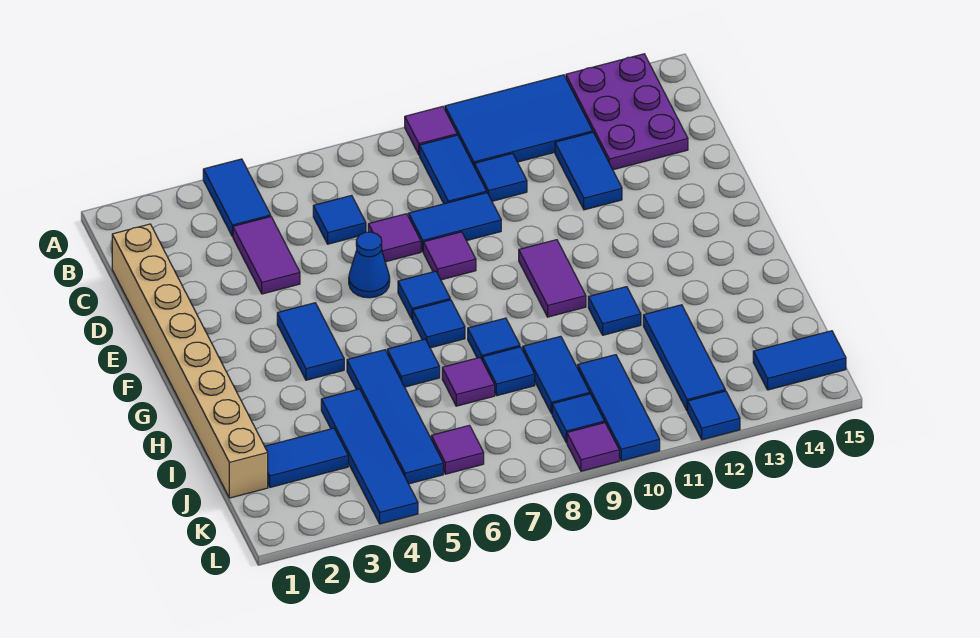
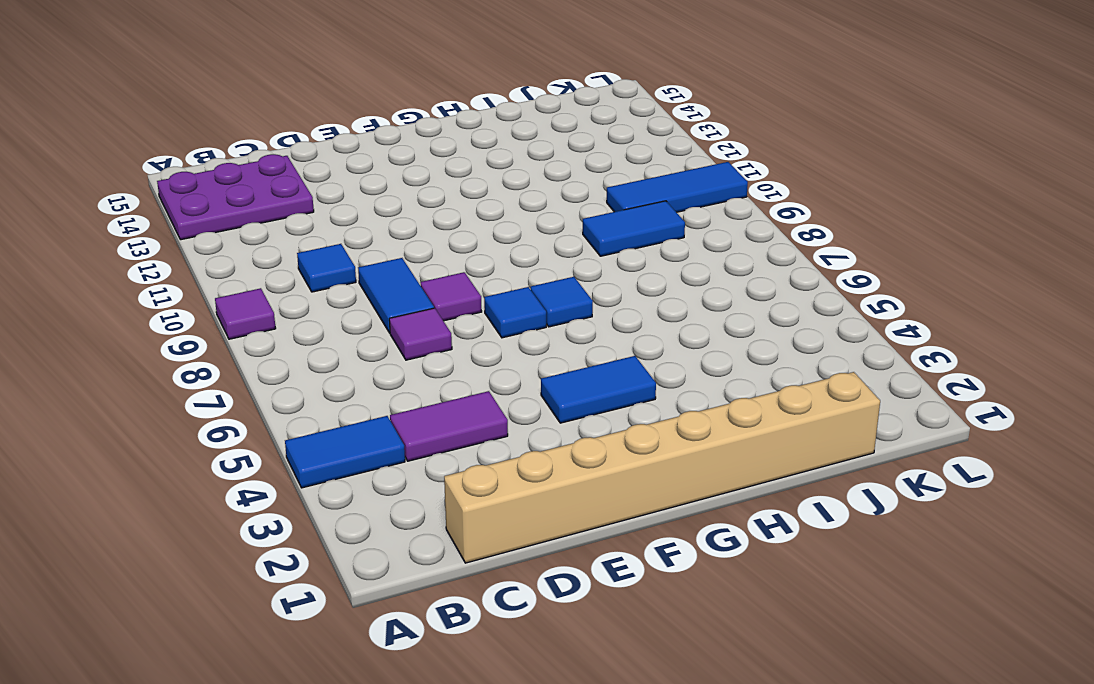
none -> blue 2x3 tile [445,75,593,167]
none -> blue 1x2 tile [420,135,487,204]
none -> blue 1x1 tile [313,195,366,244]
none -> blue 1x2 tile [555,132,622,210]

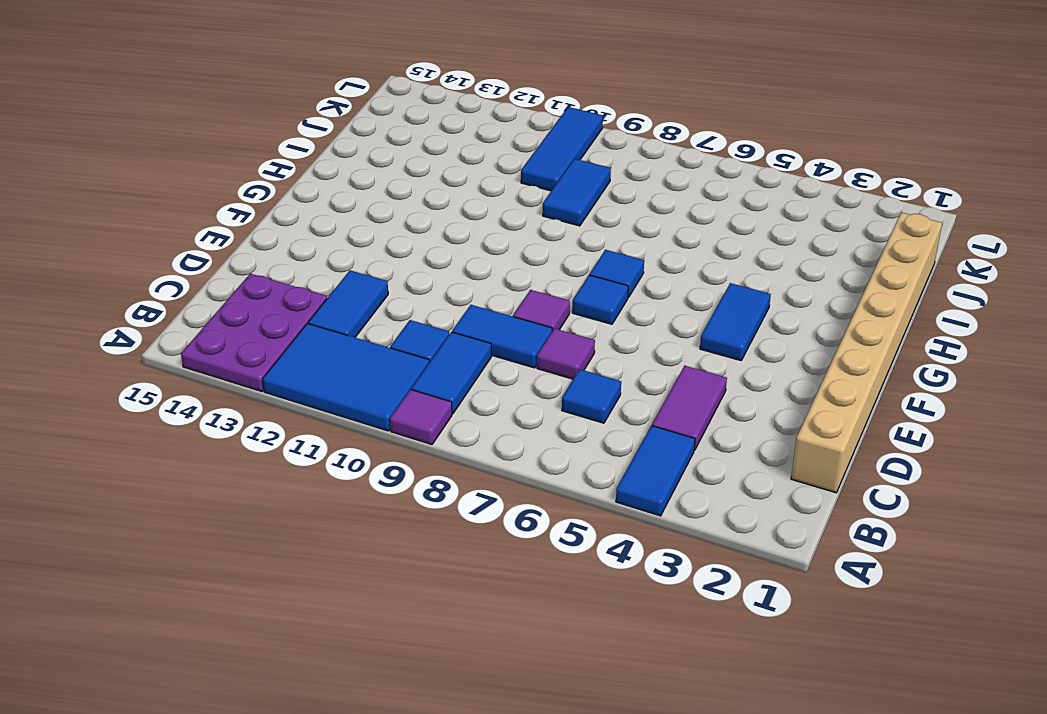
none -> blue 1x1 cone [349,232,390,298]
none -> purple 1x2 tile [519,240,586,317]
none -> blue 1x4 tile [347,350,443,484]
none -> blue 1x1 tile [387,339,440,387]

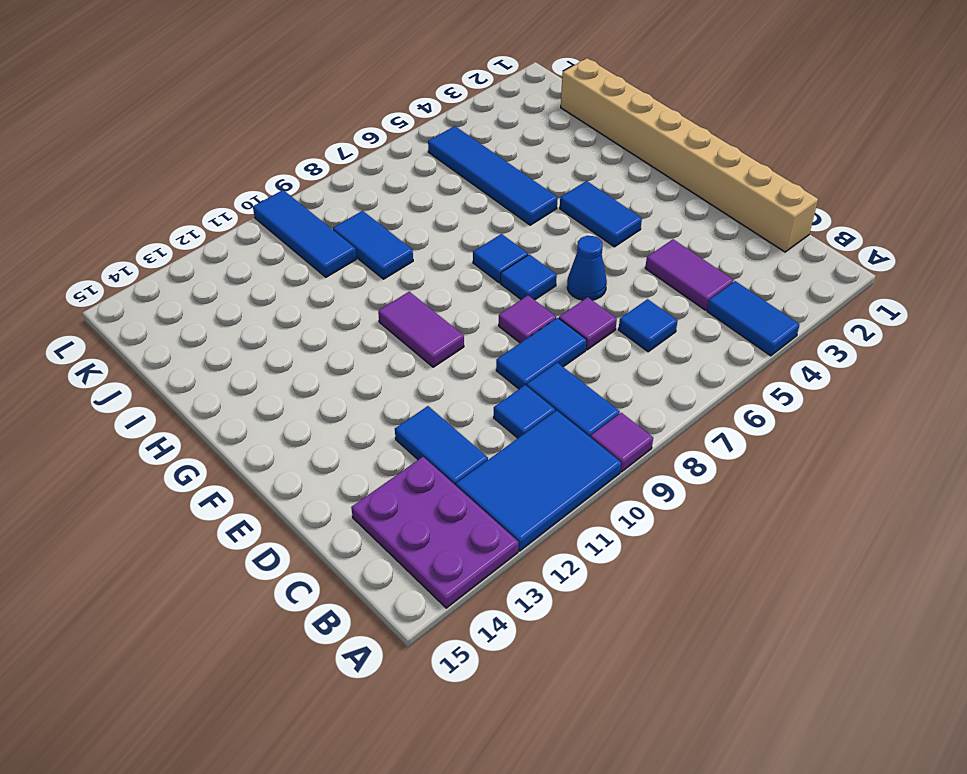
none -> blue 1x1 tile [387,339,440,387]
none -> blue 1x1 tile [468,318,520,359]
none -> blue 1x1 tile [588,287,641,335]
none -> blue 1x4 tile [321,389,418,524]

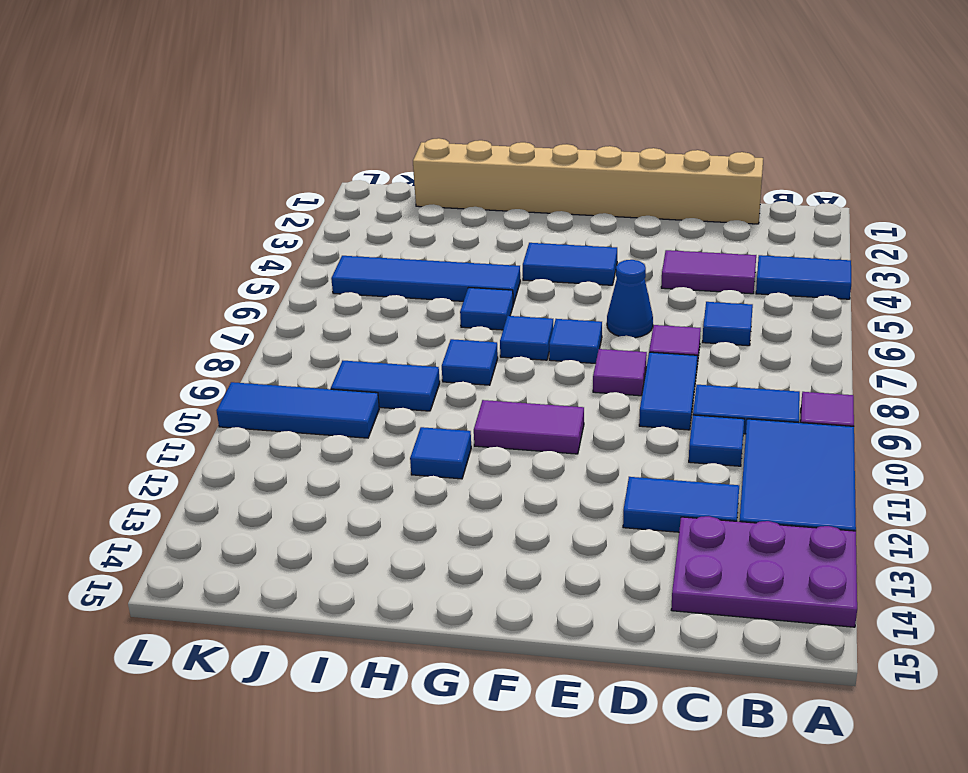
none -> blue 1x4 tile [321,389,418,524]
none -> purple 1x1 tile [442,358,495,406]
none -> blue 1x1 tile [482,347,535,396]
none -> blue 1x3 tile [643,305,725,411]

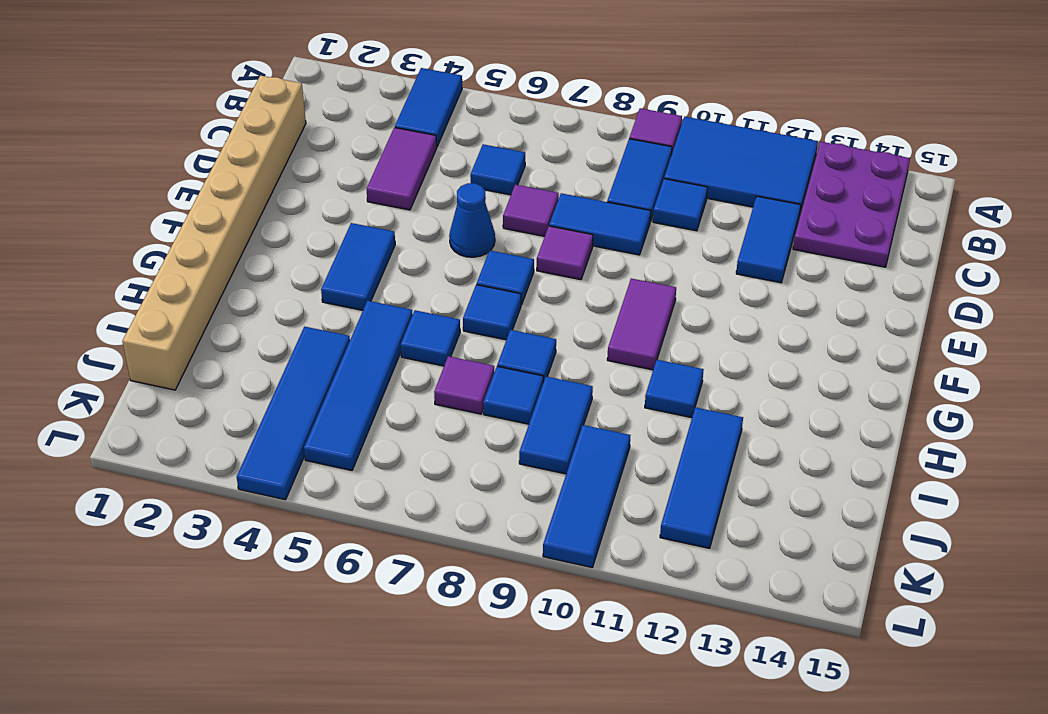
none -> blue 1x2 tile [265,428,348,487]
none -> purple 1x1 tile [431,425,484,474]
none -> blue 1x1 tile [552,394,605,443]
none -> blue 1x2 tile [753,331,846,390]

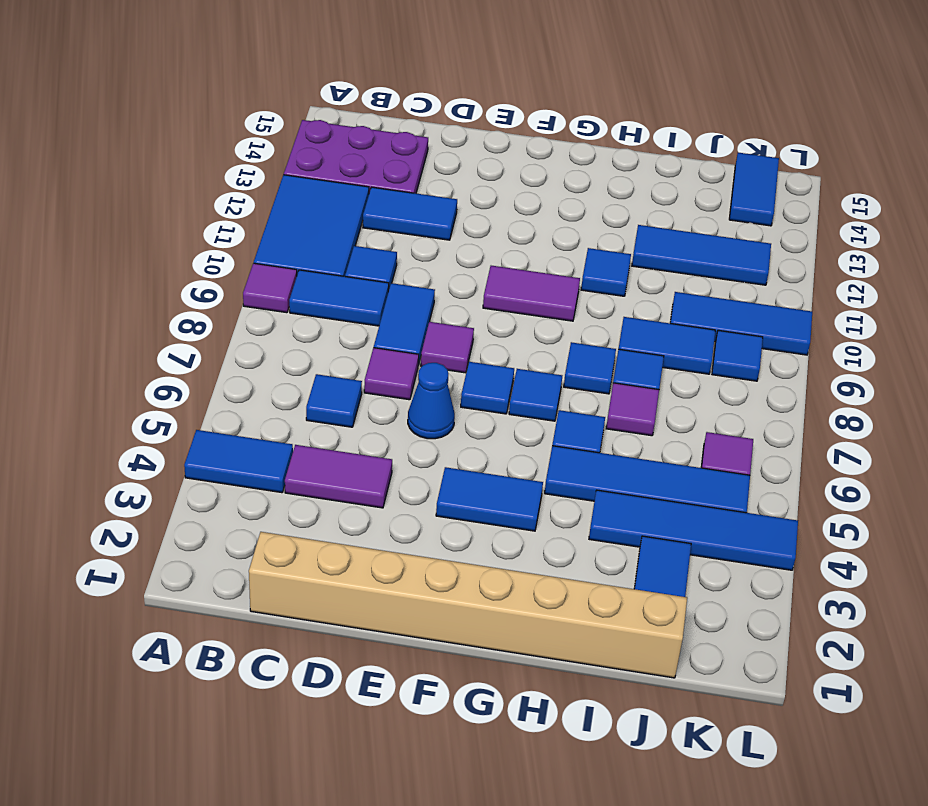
none -> purple 1x1 tile [567,423,619,471]
none -> blue 1x1 tile [688,391,740,440]

